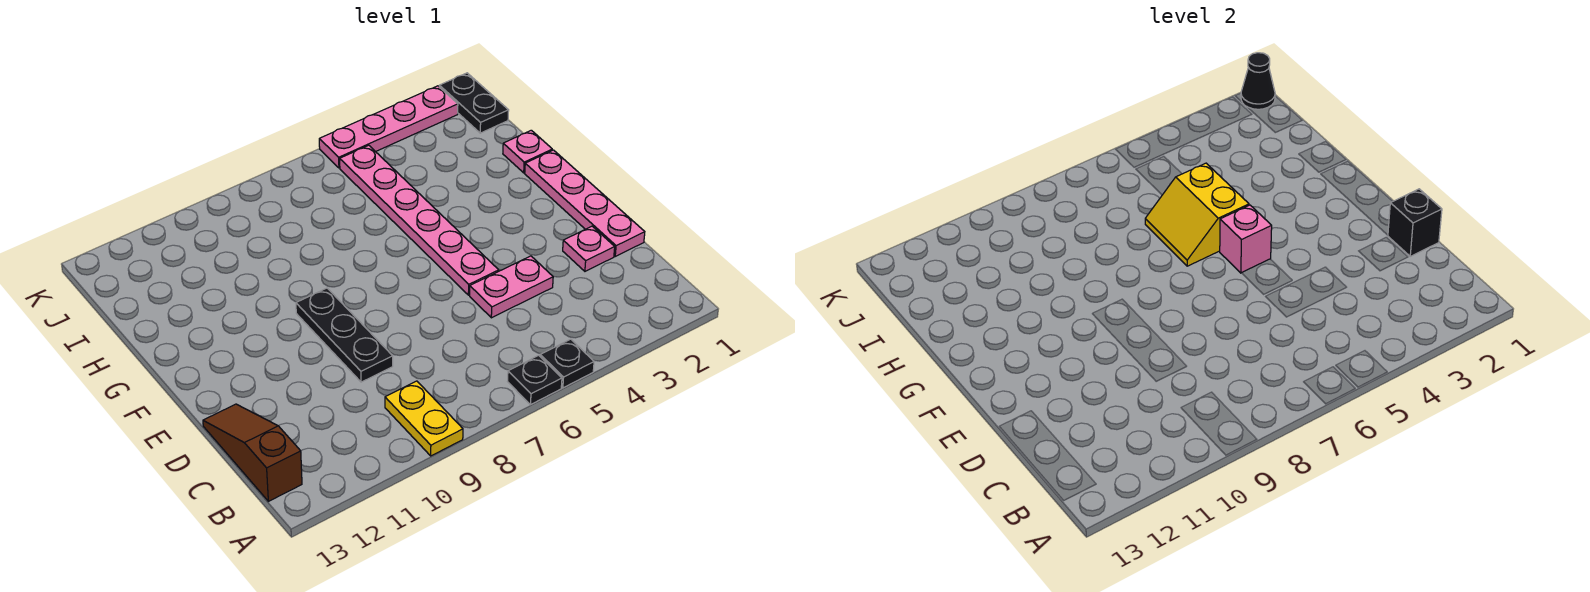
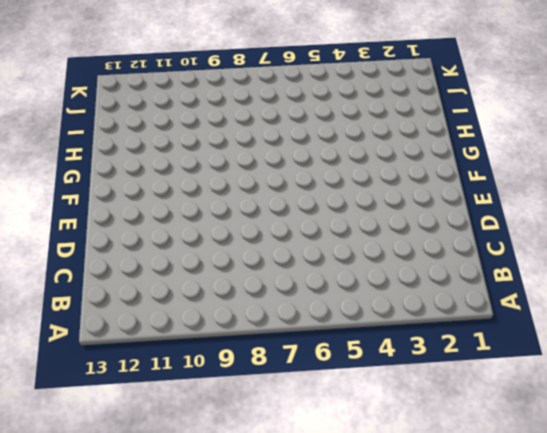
none -> black 1x1 plate [540,339,594,388]
none -> black 1x1 plate [508,355,562,405]
none -> yellow 1x2 plate [385,381,463,456]

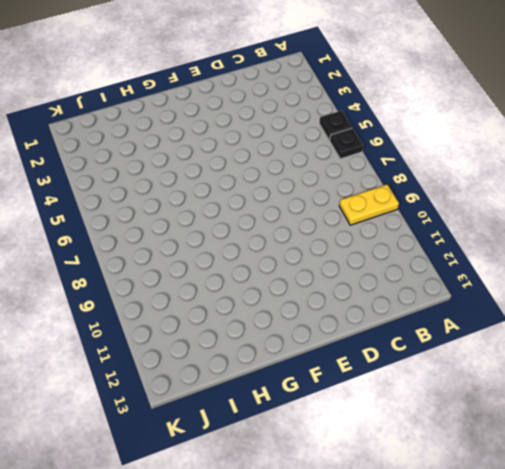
none -> brown 1x3 slope [203,404,302,501]
none -> pink 1x4 plate [525,150,645,256]
none -> pink 1x1 plate [563,226,615,271]

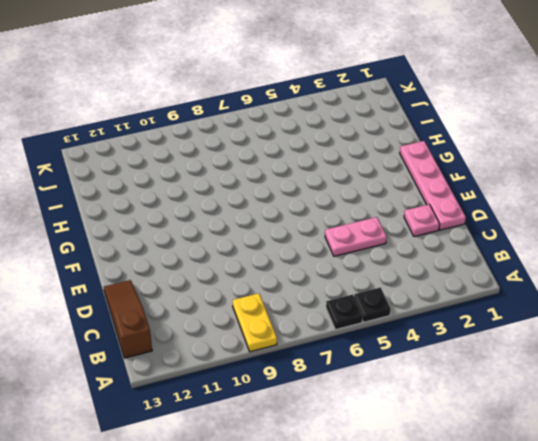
none -> black 1x3 plate [296,288,393,382]
none -> pink 1x6 plate [340,145,499,295]
none -> pink 1x1 plate [503,130,552,173]

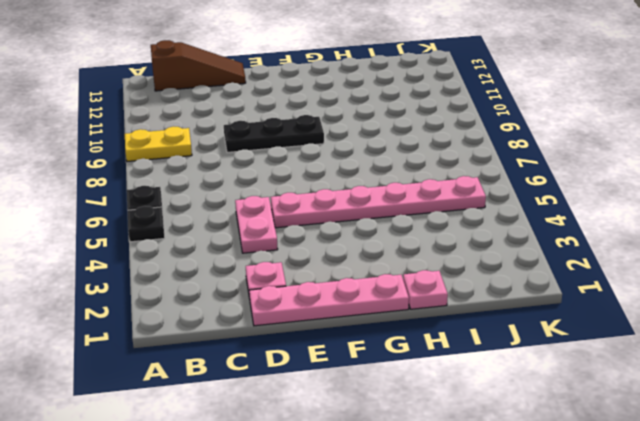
none -> black 1x2 plate [439,73,509,133]
none -> pink 1x4 plate [319,86,458,168]
none -> black 1x1 brick [1388,189,1442,256]

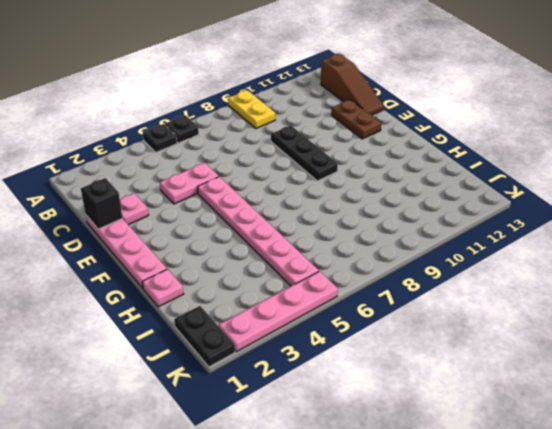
brown 1x2 plate [331,100,381,139] -> none
none -> pink 1x1 brick [1219,205,1272,273]
none -> yellow 2x2 slope [1145,163,1249,266]
none -> black 1x1 cone [1241,53,1275,109]

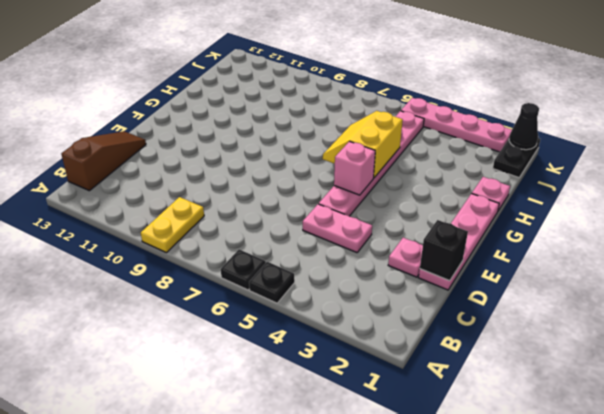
none -> black 1x3 plate [296,288,393,382]

